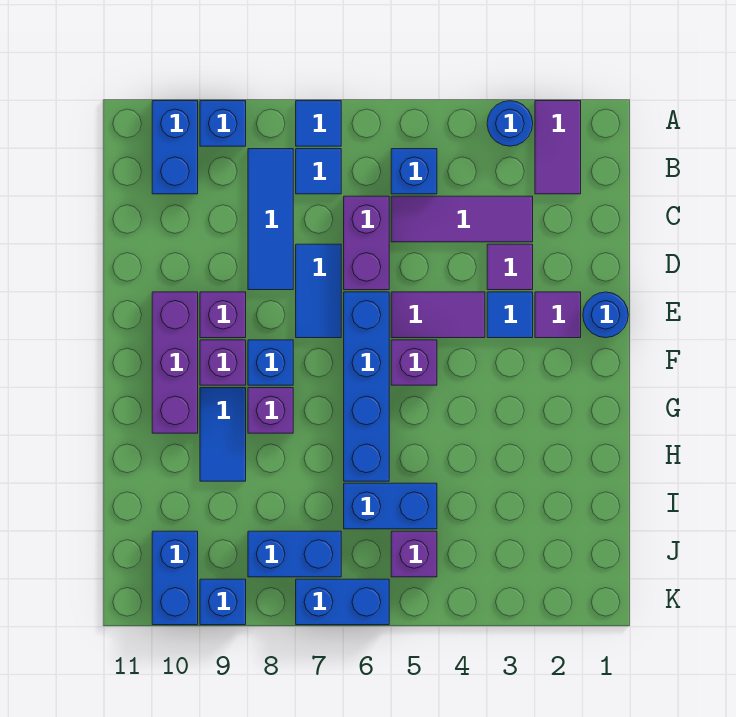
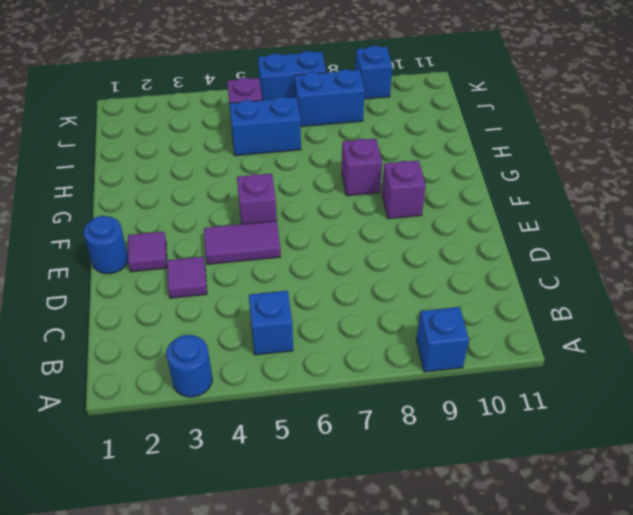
none -> purple 1x2 tile [535,101,581,194]
none -> blue 1x1 tile [296,101,341,146]
none -> blue 1x2 brick [152,101,198,194]
none -> blue 1x1 tile [296,149,341,194]

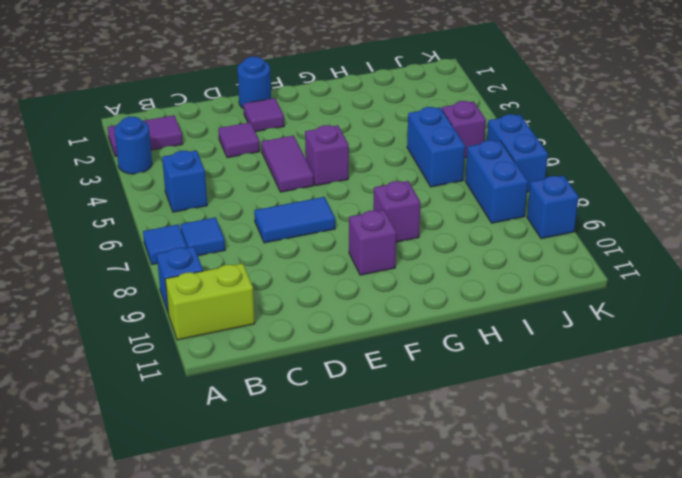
lime 1x2 brick [165,263,255,340] -> blue 1x2 brick [152,101,198,194]
none -> blue 1x3 tile [248,149,293,290]
none -> purple 1x3 tile [391,196,533,242]
none -> purple 1x2 brick [344,196,389,290]
none -> blue 1x1 tile [487,292,533,338]

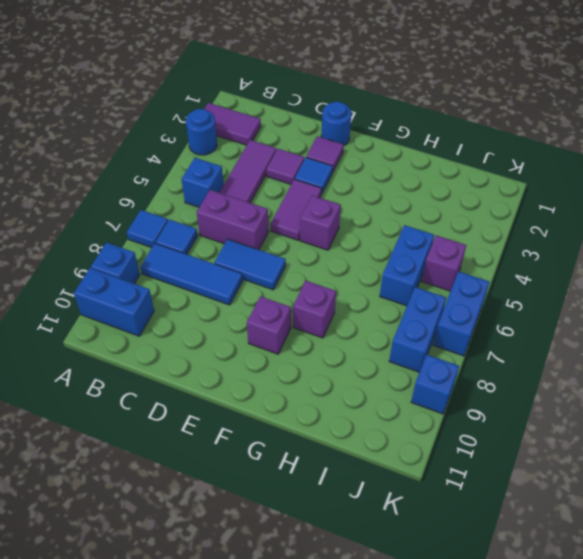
none -> blue 1x4 brick [344,292,389,481]
none -> purple 1x1 brick [200,292,246,338]
none -> purple 1x3 brick [152,292,198,433]
none -> blue 1x1 brick [248,340,293,385]

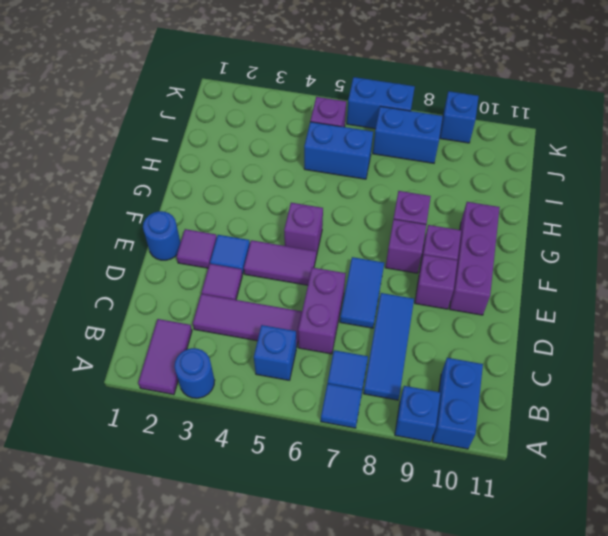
purple 1x1 brick [385,219,426,273] -> blue 1x1 brick [248,340,293,385]
none -> blue 1x4 brick [344,292,389,481]
none -> blue 1x2 tile [200,388,246,481]
none -> blue 1x2 brick [152,531,198,625]

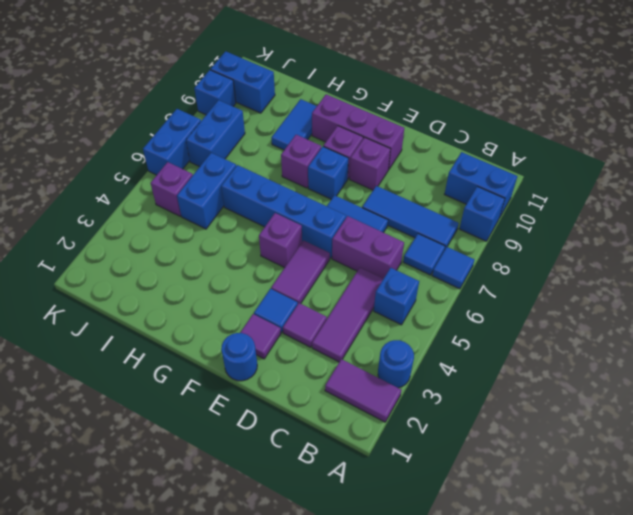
blue 1x2 tile [271,99,317,150] -> blue 1x2 tile turned to [200,388,246,481]

